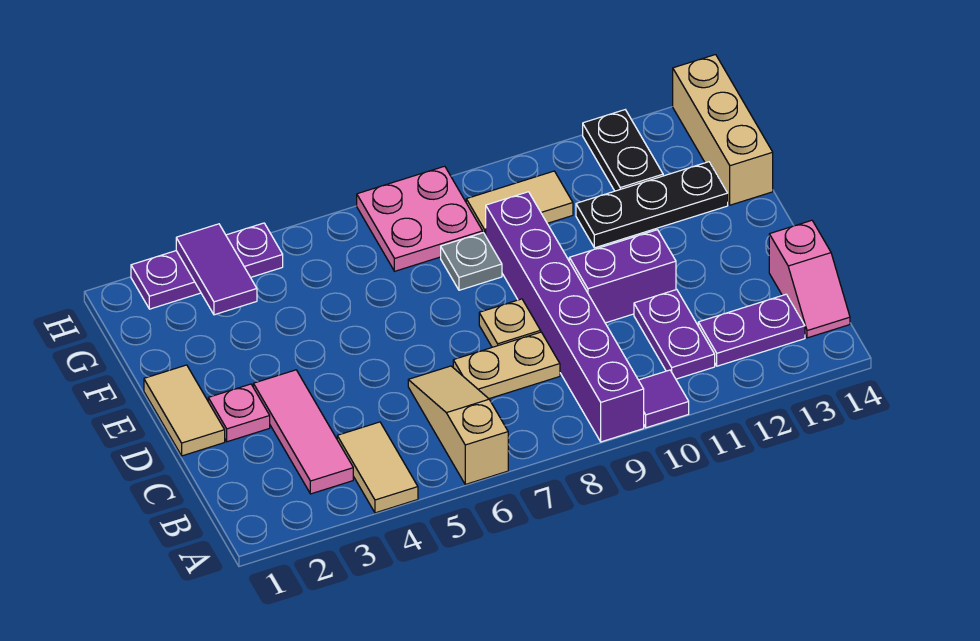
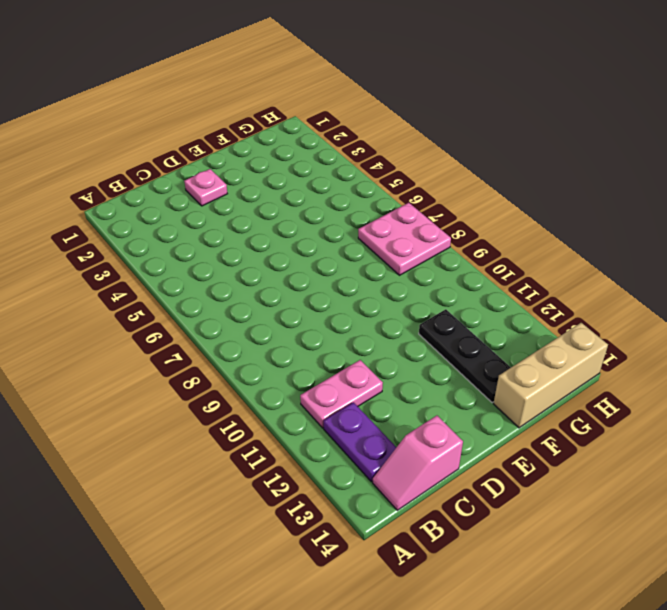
pink 1x2 plate [300,360,383,428] -> purple 1x2 plate [634,290,715,379]
none -> tan 1x2 tile [337,422,418,513]
none -> tan 1x3 slope [408,366,508,484]
none -> purple 1x6 brick [486,192,644,442]

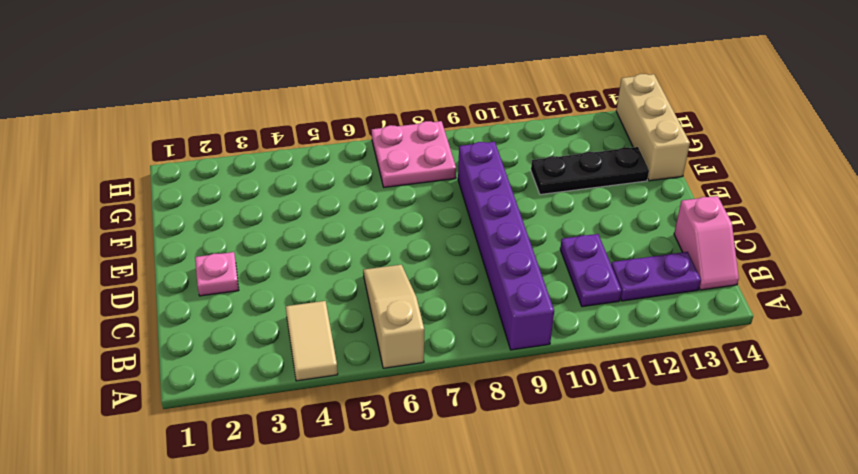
none -> purple 1x1 tile [639,370,689,428]
none -> pink 1x3 tile [253,370,353,494]
none -> tan 1x2 plate [453,332,560,399]

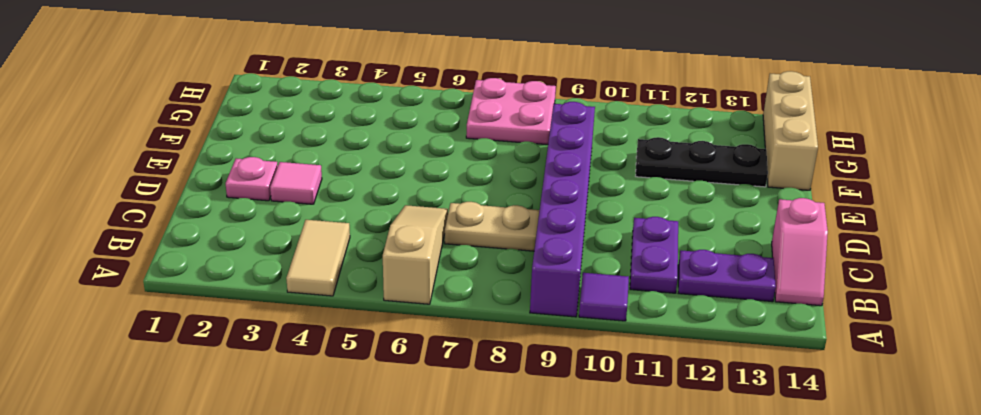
pink 1x1 tile [270,162,322,204] -> pink 1x3 tile [253,370,353,494]
none -> tan 1x2 tile [144,365,225,456]
none -> tan 1x1 plate [479,299,541,347]
none -> purple 1x2 brick [569,230,676,323]

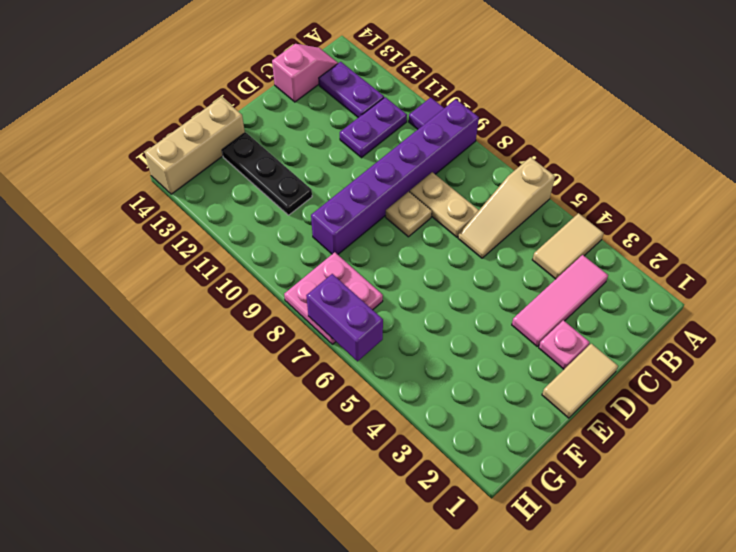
purple 1x2 brick [306,274,383,361] -> purple 1x2 brick moved to [569,230,676,323]
none -> grey 1x1 plate [441,233,502,290]
none -> tan 1x2 tile [466,171,573,236]
none -> black 1x2 plate [583,110,663,191]

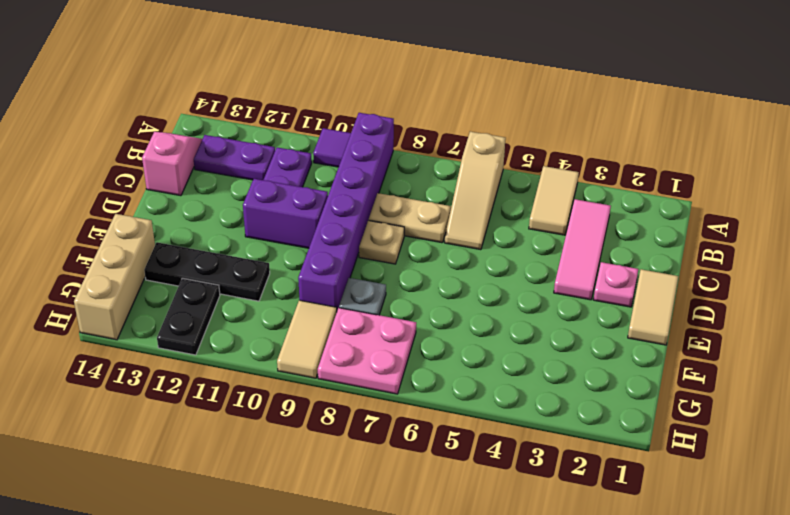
tan 1x2 tile [277,300,337,378] -> tan 1x2 tile turned to [466,171,573,236]
none -> purple 1x3 plate [131,223,283,309]
none -> purple 1x2 tile [176,224,257,315]

